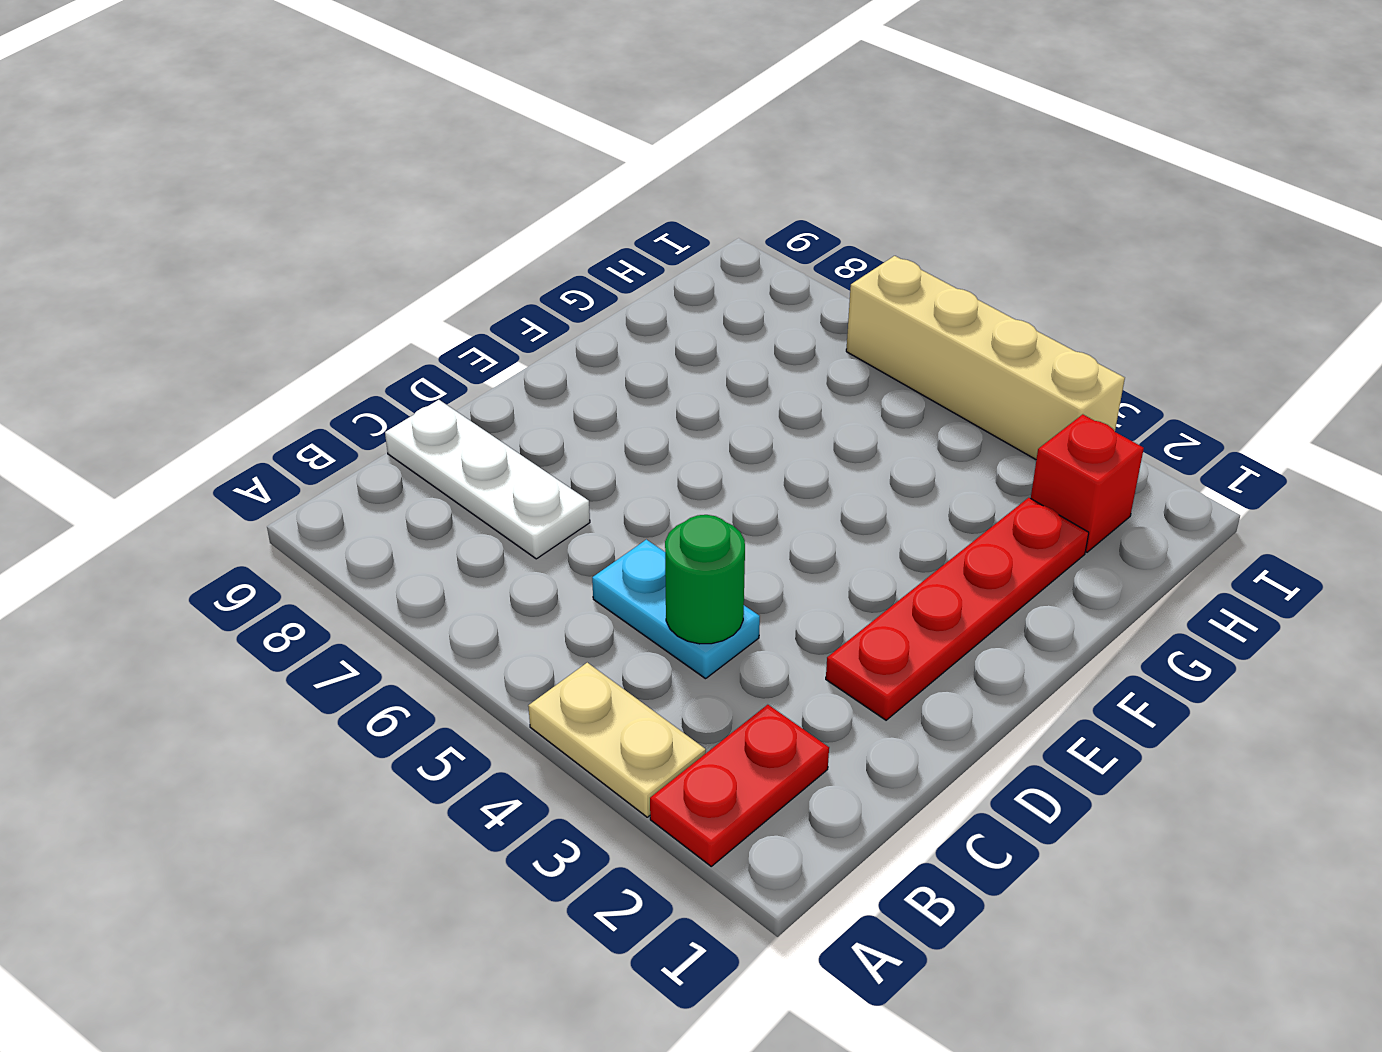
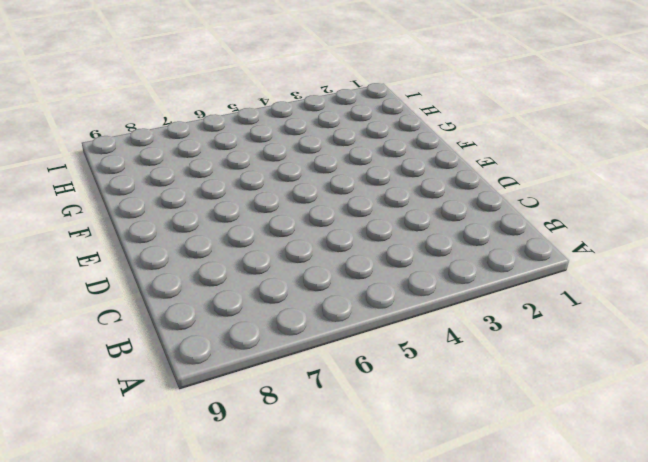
none -> red 1x2 plate [650,705,829,866]
none -> tan 1x2 plate [528,663,706,817]

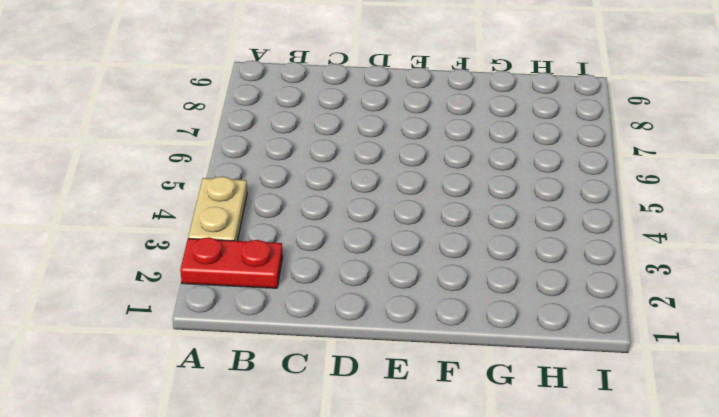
none -> cyan 1x2 plate [592,540,760,679]
none -> white 1x3 plate [385,400,590,559]

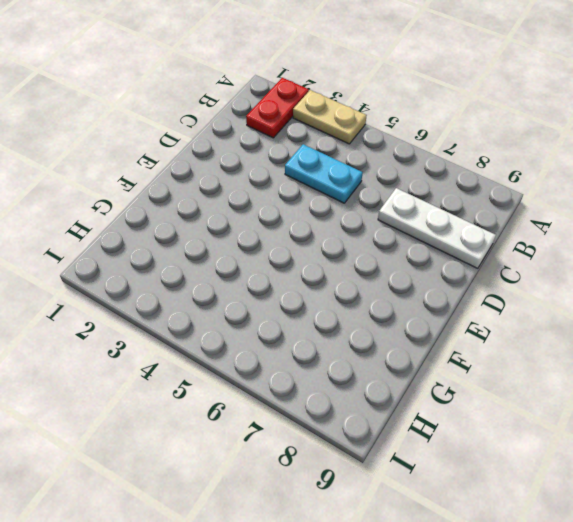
none -> red 1x4 plate [826,498,1089,720]
none -> red 1x1 brick [1031,414,1144,552]

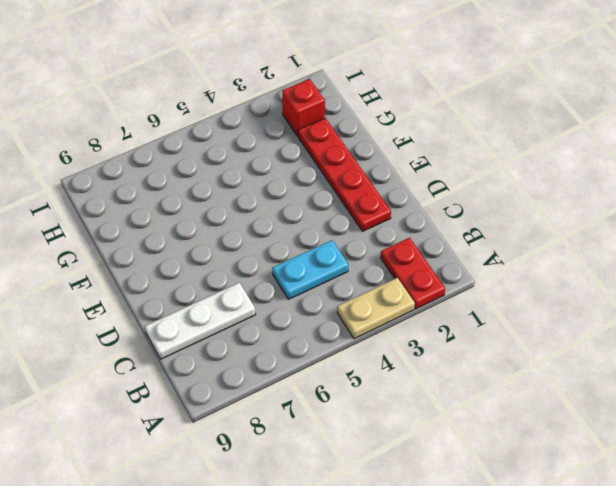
none -> tan 1x4 brick [846,256,1125,459]
none -> green 1x1 round brick [665,515,745,644]

